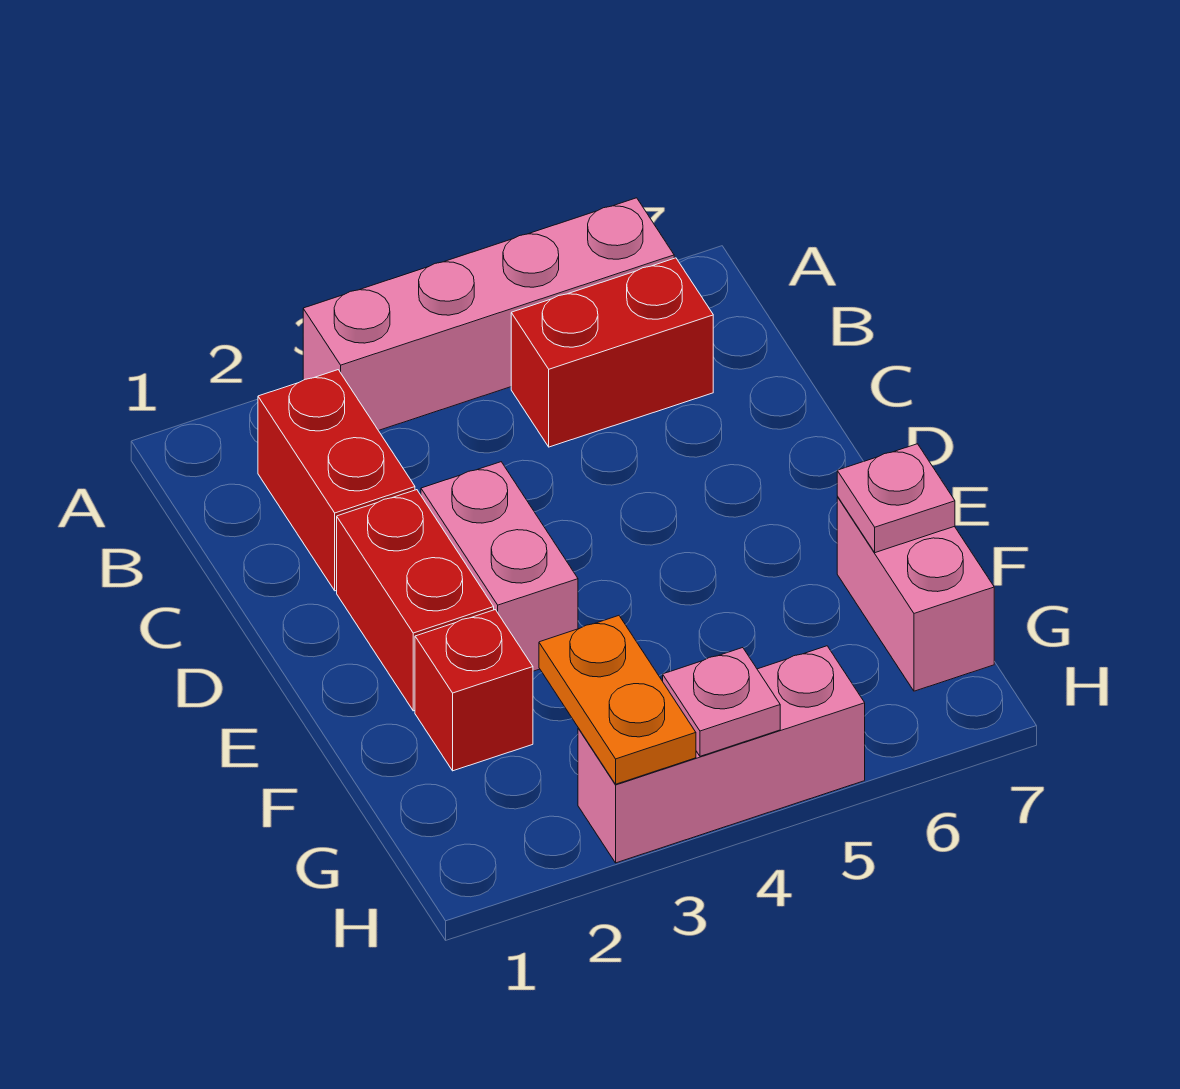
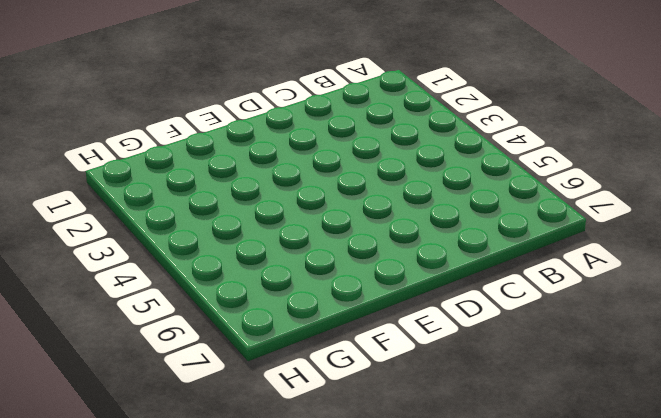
none -> pink 1x4 brick [303,198,674,431]
none -> red 1x2 brick [258,370,415,591]

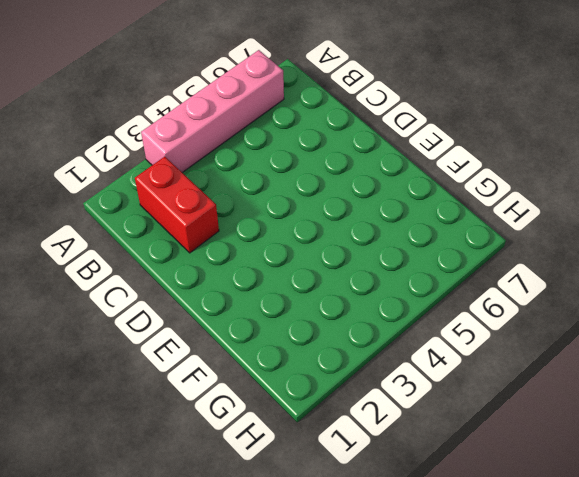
none -> red 1x2 brick [511,258,713,447]
none -> red 1x2 brick [337,490,494,711]

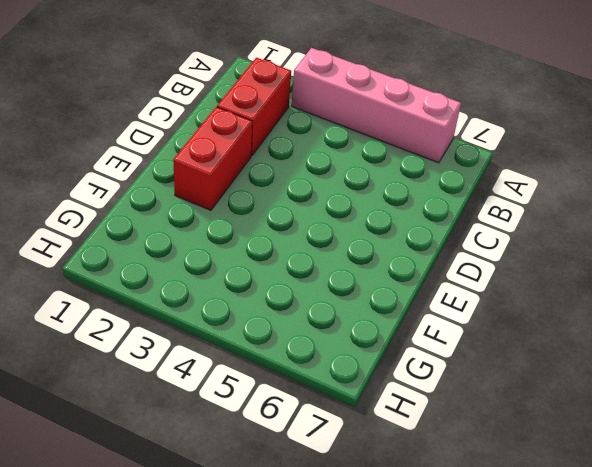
none -> red 1x2 brick [511,258,713,447]
none -> pink 1x2 brick [421,462,578,671]

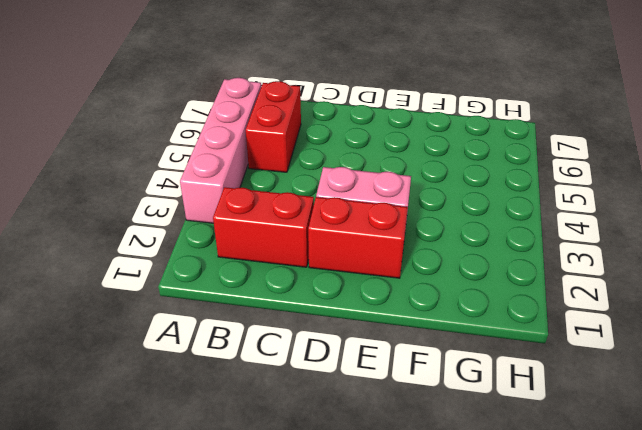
none -> red 1x1 brick [415,610,533,771]
none -> pink 1x2 brick [837,497,994,691]

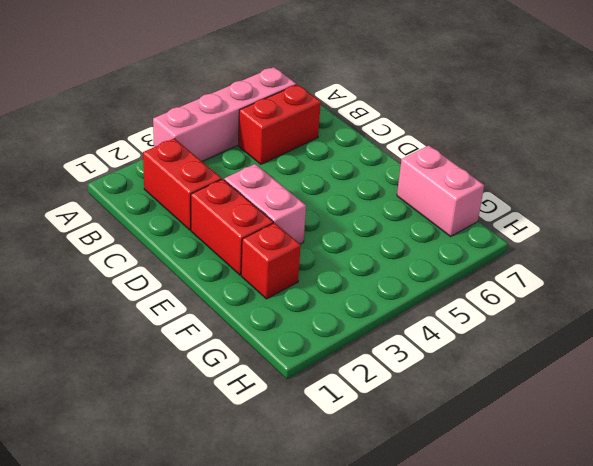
none -> pink 1x3 brick [578,646,865,863]
none -> pink 1x1 plate [837,444,955,553]

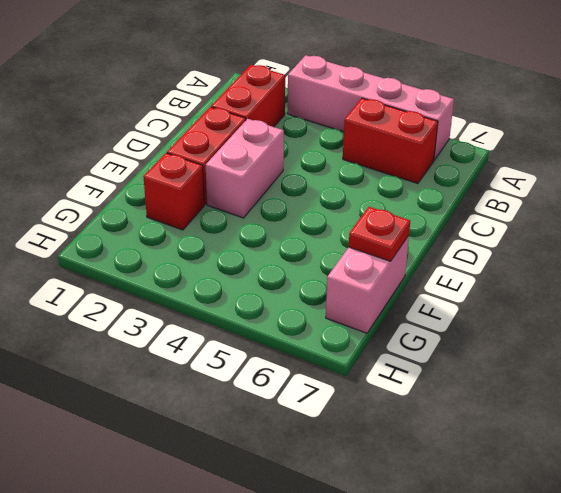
red 1x1 plate [349,207,410,261] -> pink 1x1 plate [837,444,955,553]
none -> pink 1x3 brick [578,646,865,863]
none -> orange 1x2 plate [539,616,696,784]

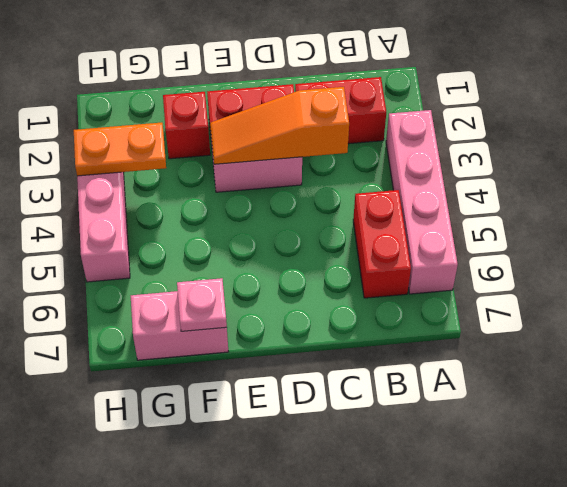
orange 1x3 slope [210,87,349,164] -> none
none -> pink 1x1 plate [663,648,780,756]

